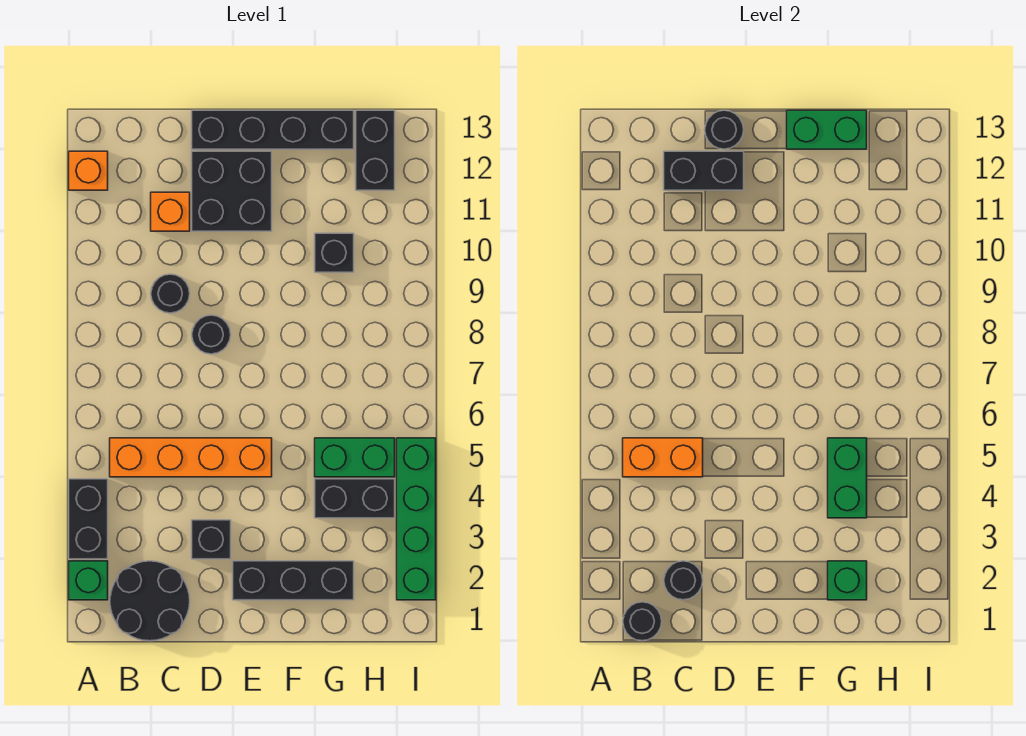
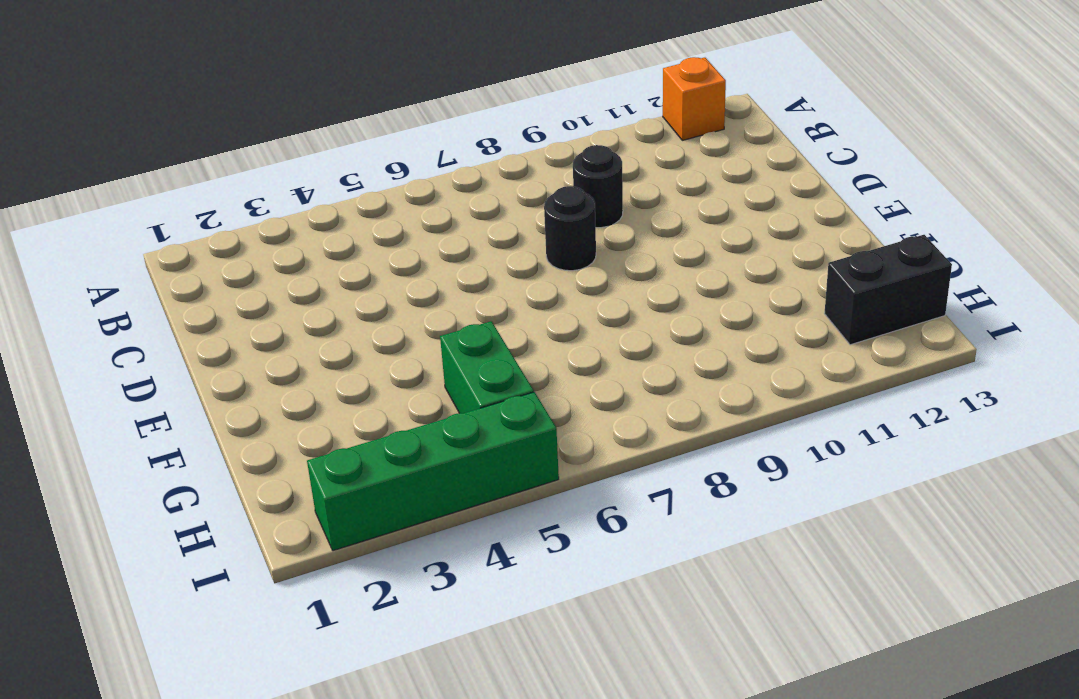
none -> green 1x1 brick [69,561,108,600]
none -> black 1x2 brick [69,479,108,559]
none -> black 2x2 round brick [110,561,190,641]

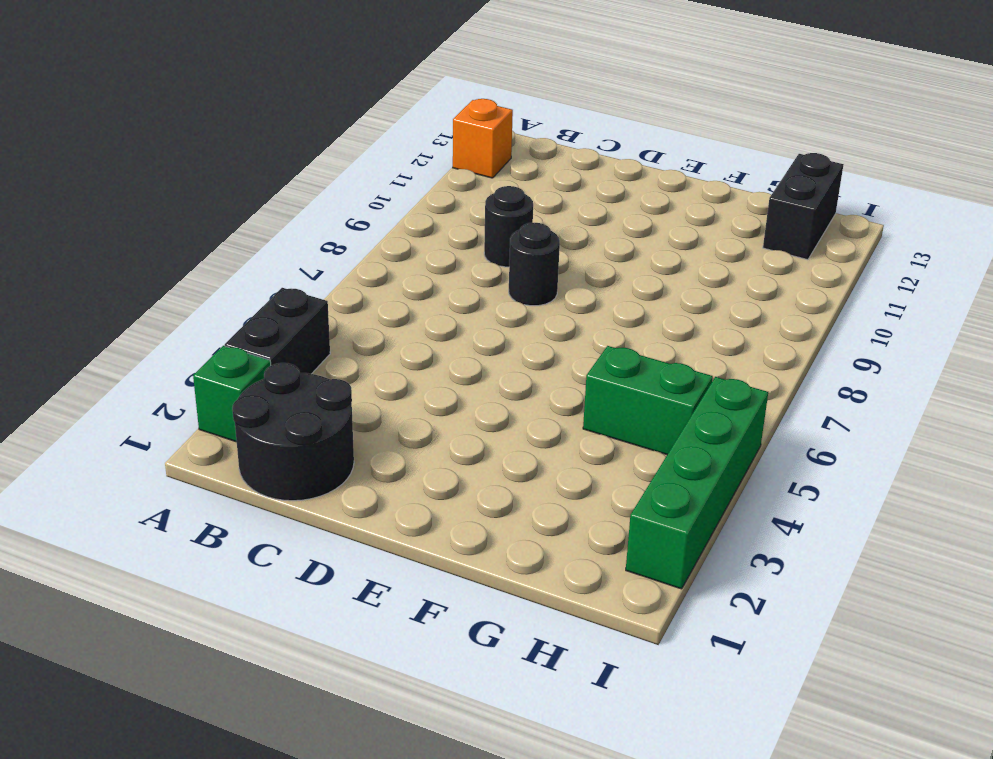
none -> orange 1x4 brick [110,438,272,477]
none -> orange 1x1 brick [151,192,190,231]
none -> black 1x1 brick [192,520,231,559]

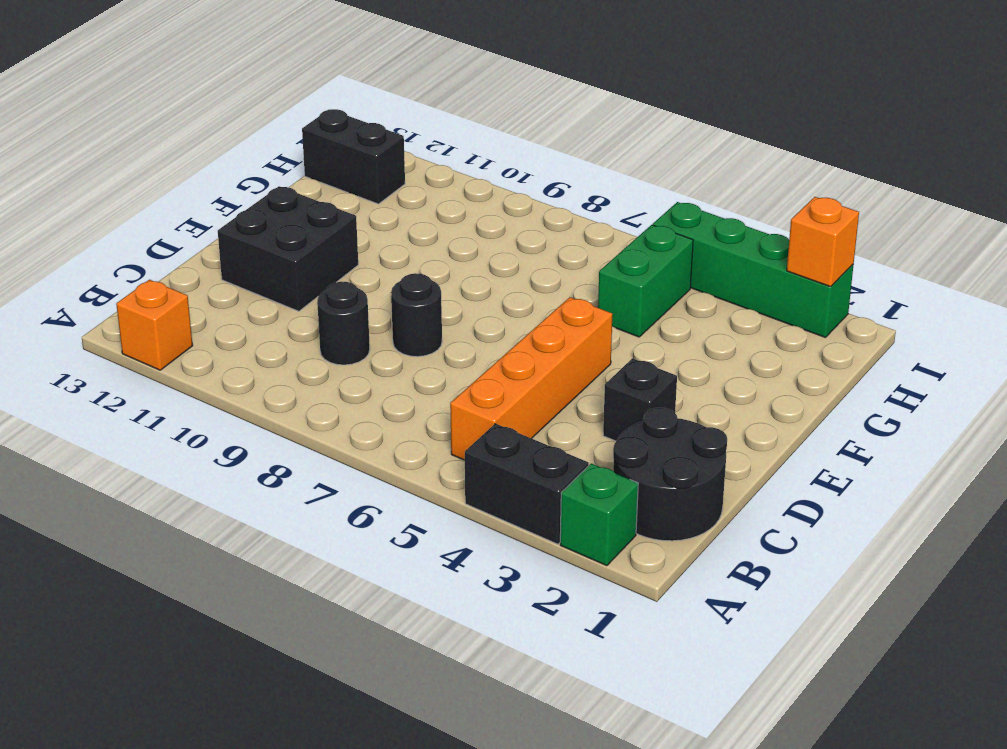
orange 1x1 brick [787,197,859,287] -> orange 1x1 brick moved to [151,192,190,231]
none -> black 1x4 brick [192,110,354,149]
none -> black 1x3 brick [233,561,354,600]
none -> black 1x2 brick [315,479,395,518]

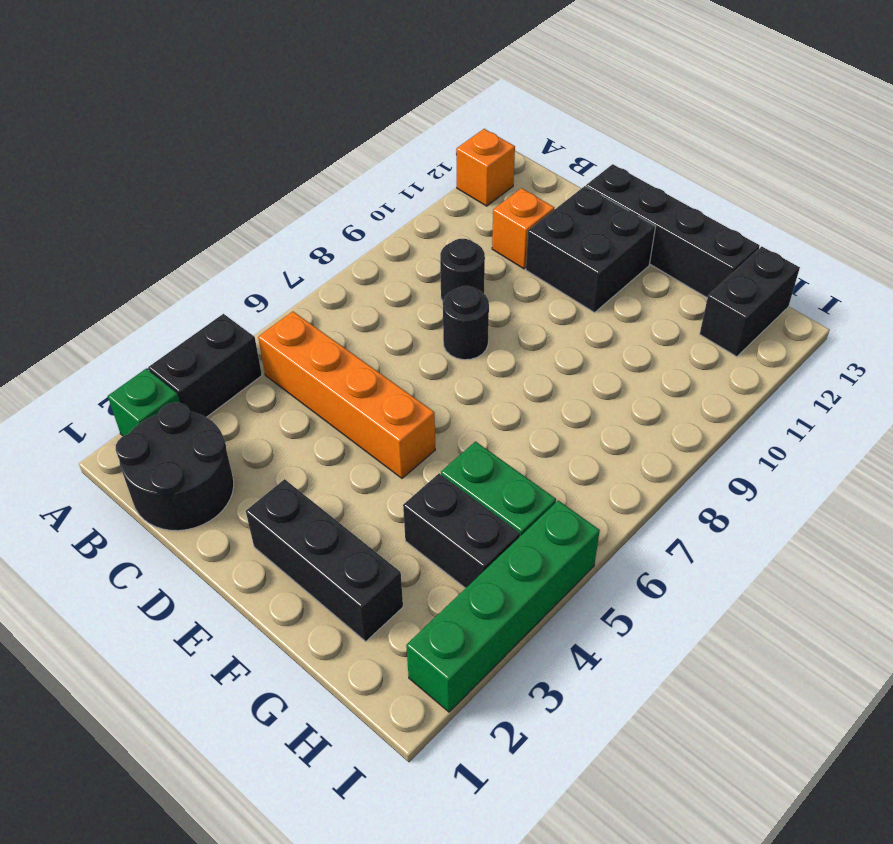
none -> black 1x1 brick [192,520,231,559]
none -> black 1x1 brick [315,233,354,272]
none -> black 1x1 round brick [623,602,662,641]

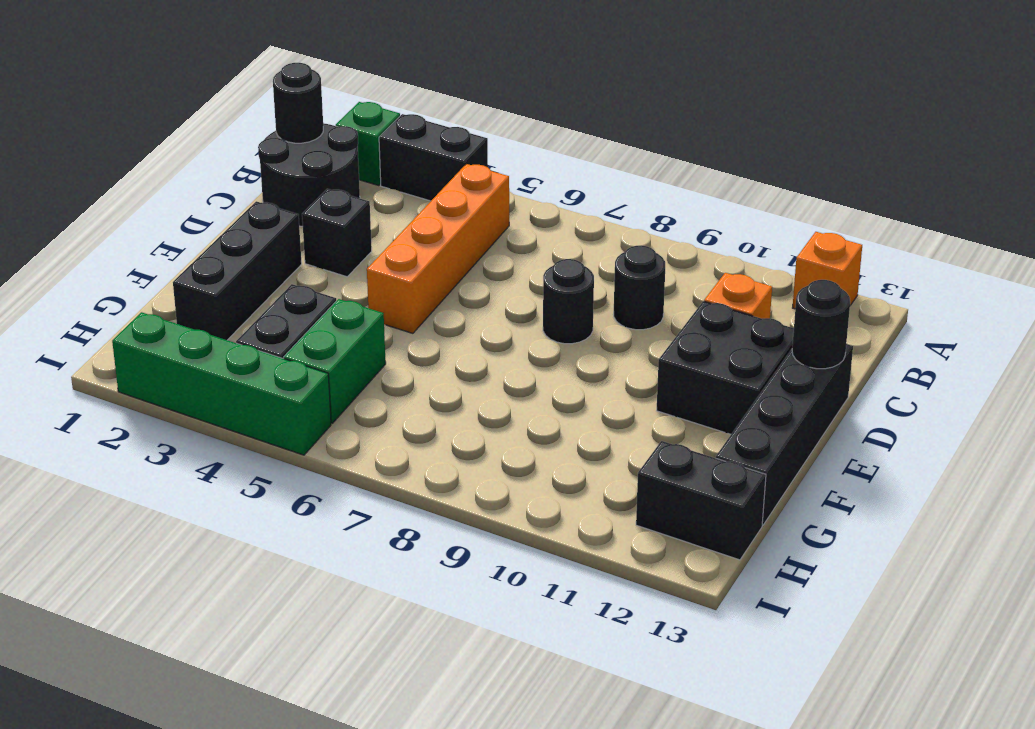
none -> black 1x1 brick [315,233,354,272]
none -> orange 1x2 brick [623,438,703,477]
none -> black 1x1 round brick [664,561,703,600]

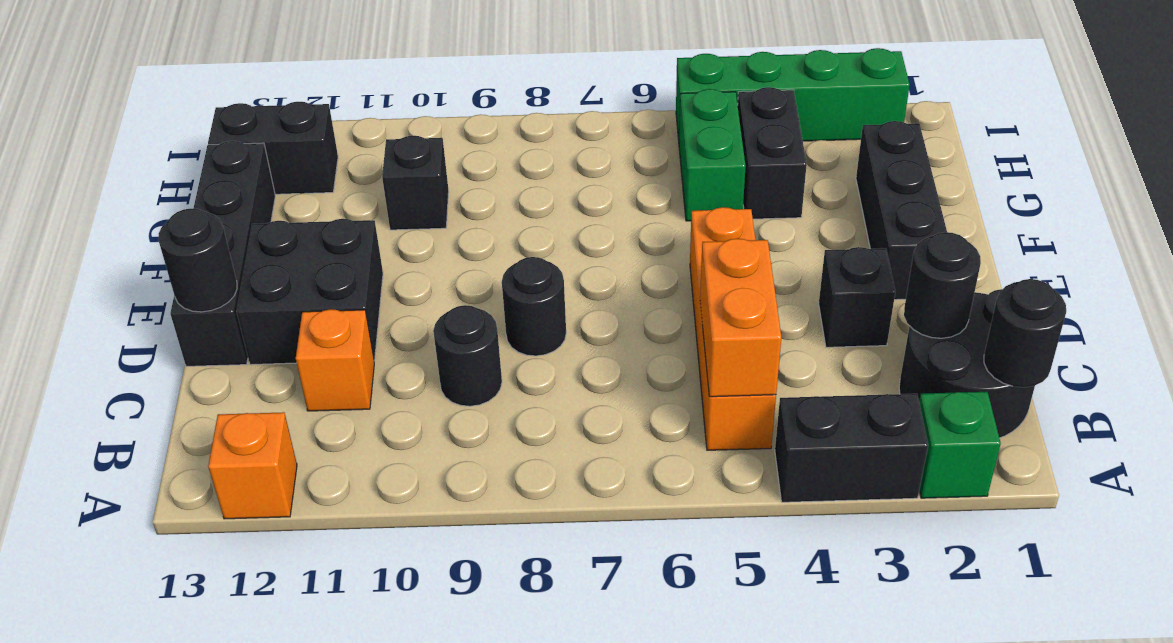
none -> black 1x2 brick [664,151,744,190]
none -> green 1x2 brick [787,110,867,149]
none -> green 1x1 brick [828,561,867,600]

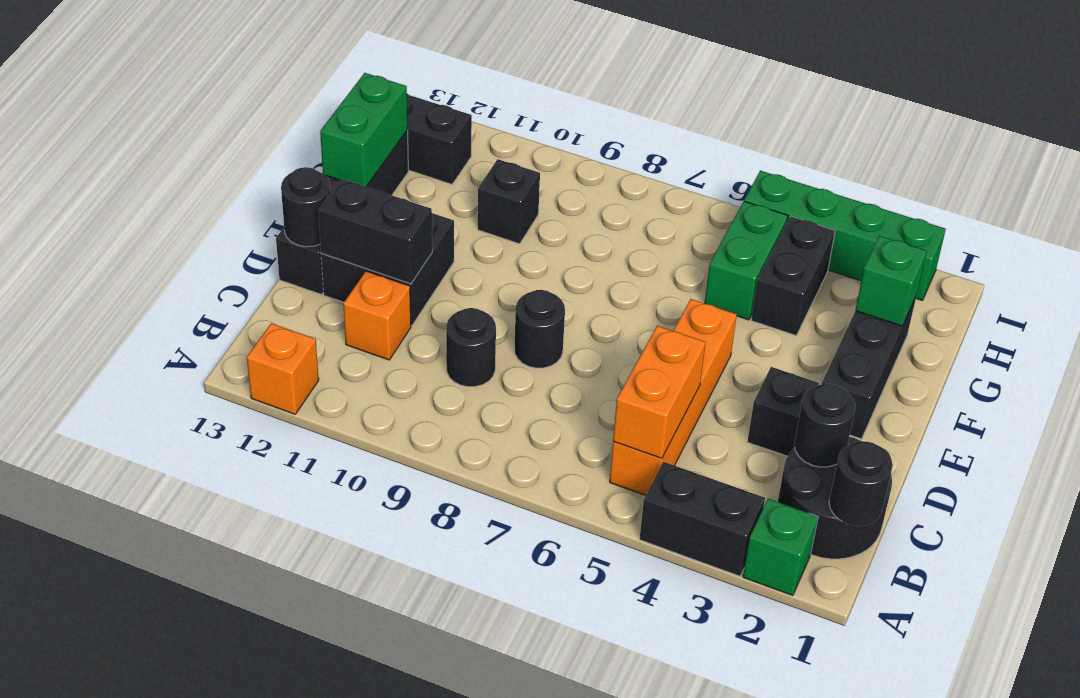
black 1x2 brick [318,179,432,284] -> black 1x2 brick turned to [664,151,744,190]
none -> green 1x2 brick [828,438,867,518]

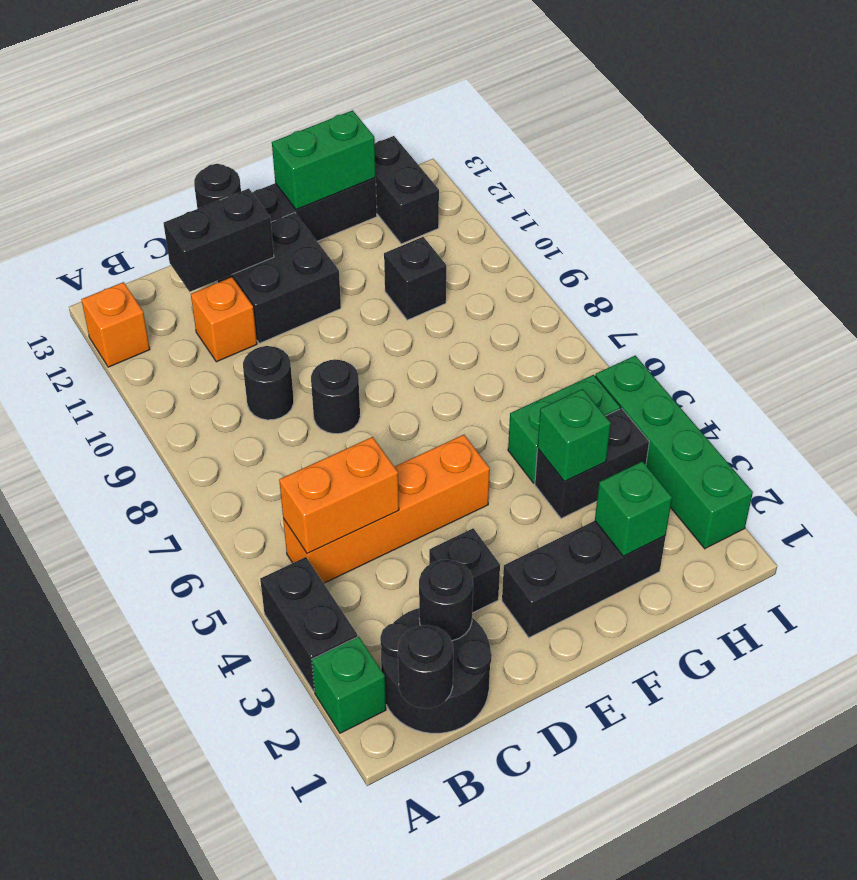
green 1x1 brick [538,389,611,481] -> green 1x2 brick [828,438,867,518]

